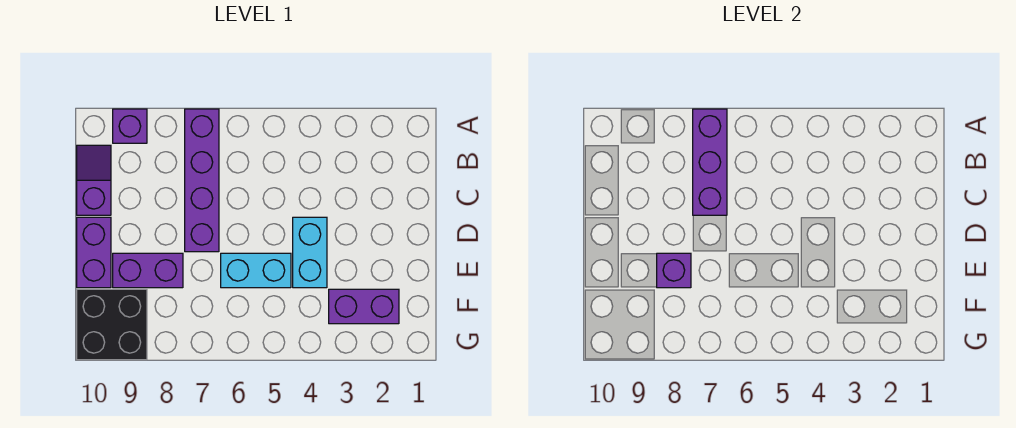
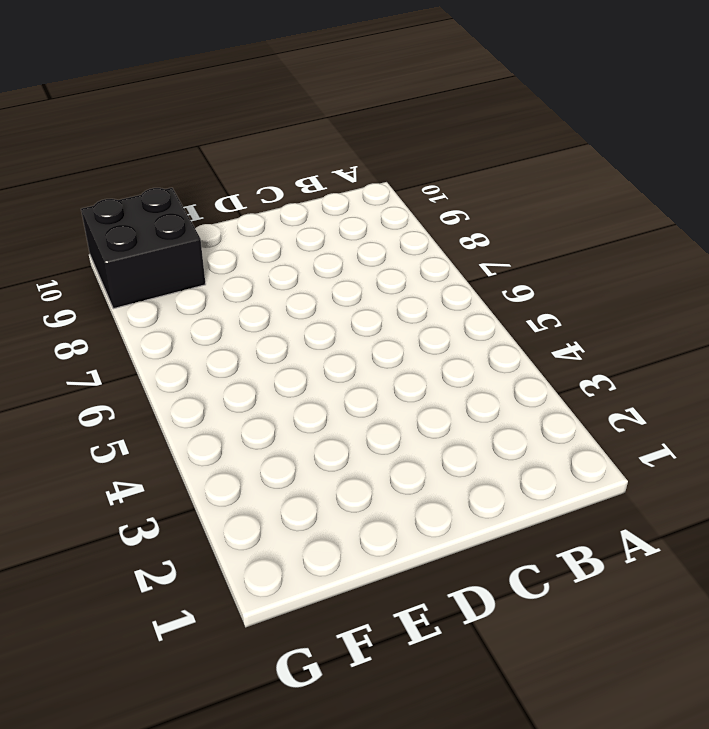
none -> purple 1x4 brick [185,109,219,252]
none -> purple 1x1 brick [113,109,147,143]

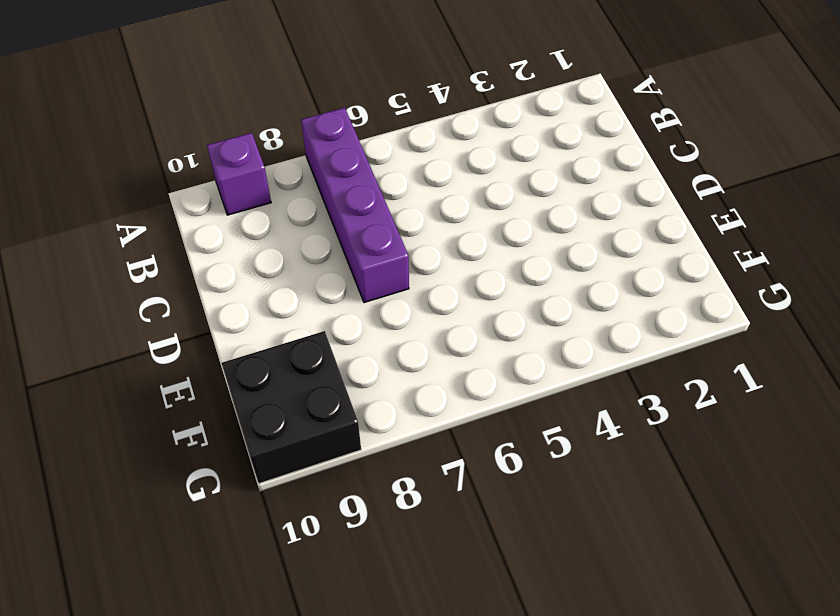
none -> purple 1x2 slope [77,145,111,215]
none -> cyan 1x2 brick [293,217,327,288]

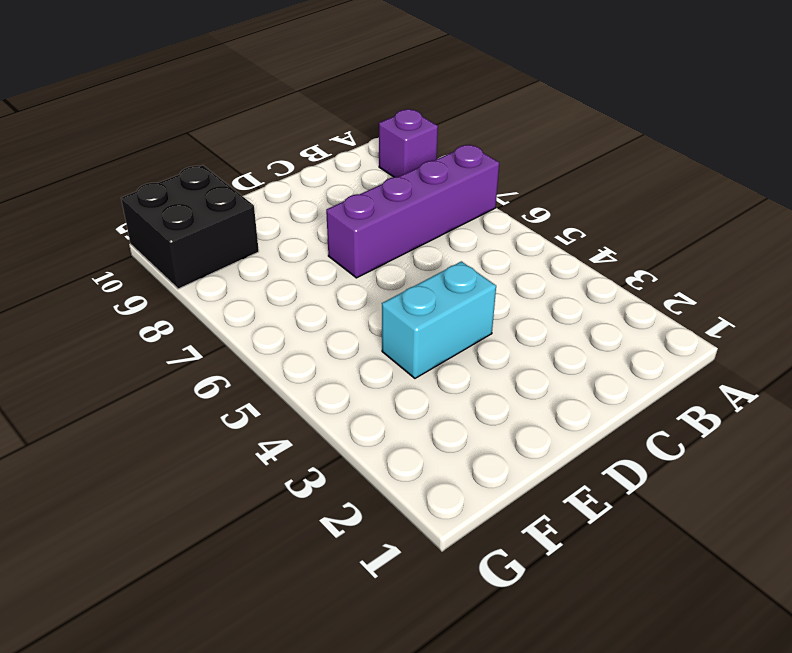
none -> purple 1x2 slope [77,145,111,215]
none -> purple 1x2 brick [77,217,111,288]

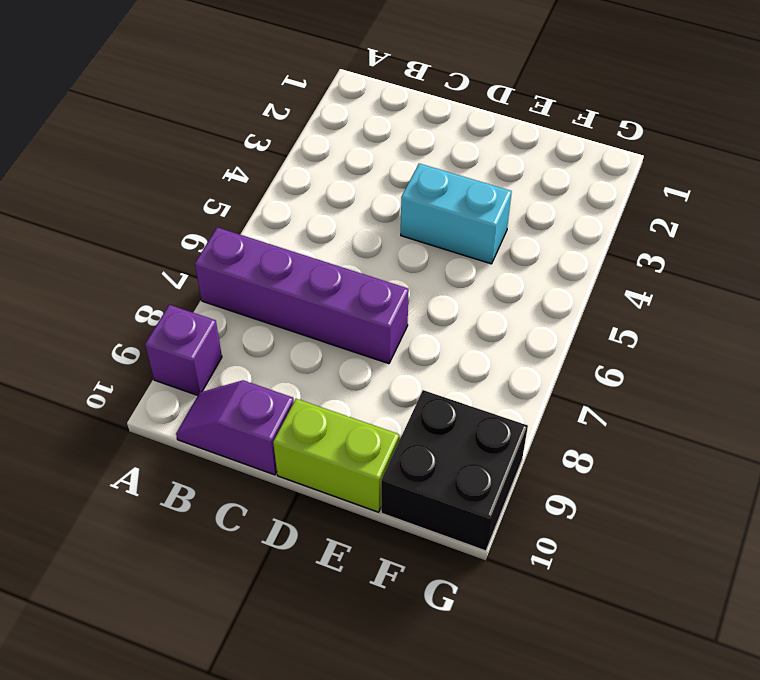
lime 1x2 brick [273,399,399,512] -> purple 1x2 brick [77,217,111,288]
none -> cyan 1x2 brick [221,253,291,288]
none -> purple 1x2 brick [113,253,183,288]

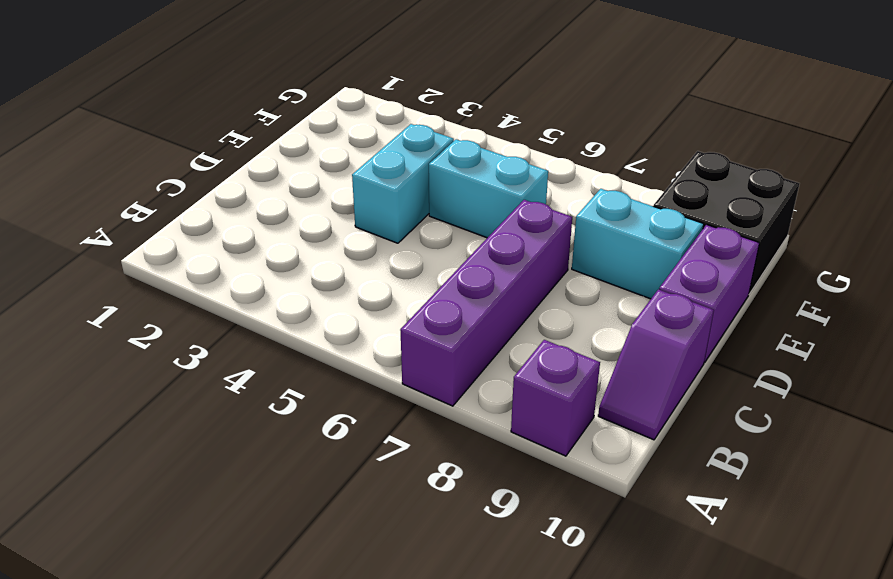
cyan 1x2 brick [572,189,704,299] -> purple 1x2 brick [113,253,183,288]
none -> purple 1x2 brick [329,289,399,324]
none -> purple 1x3 brick [693,109,727,215]

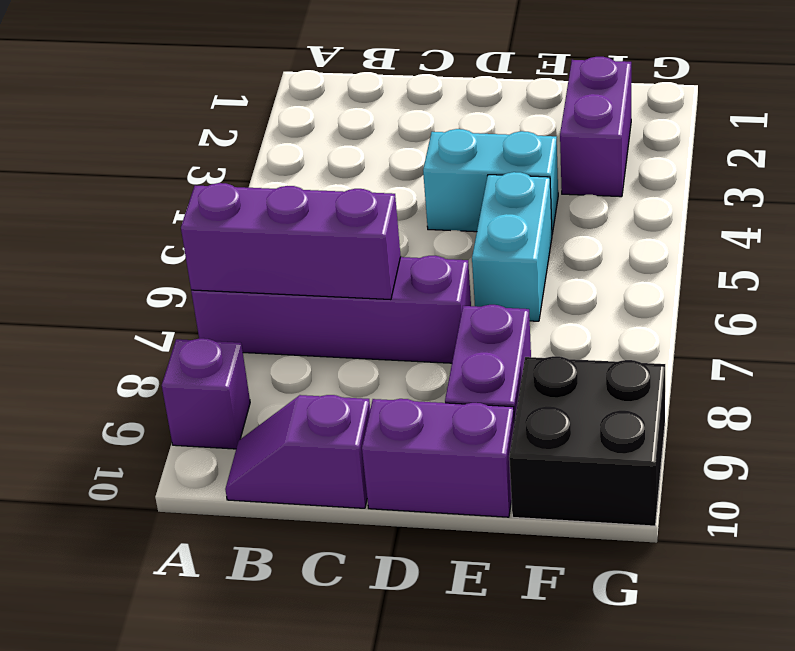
none -> purple 1x1 brick [657,253,691,288]

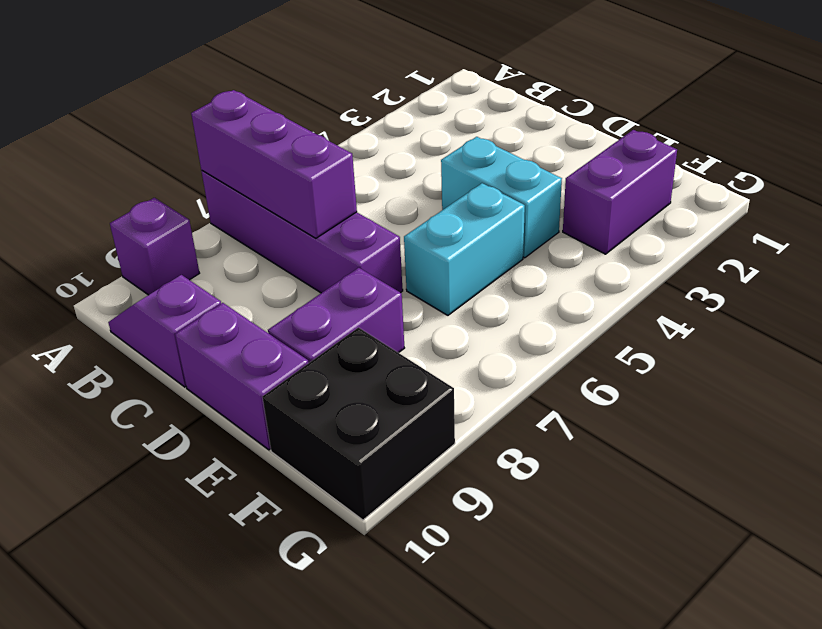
none -> purple 1x1 brick [657,253,691,288]

